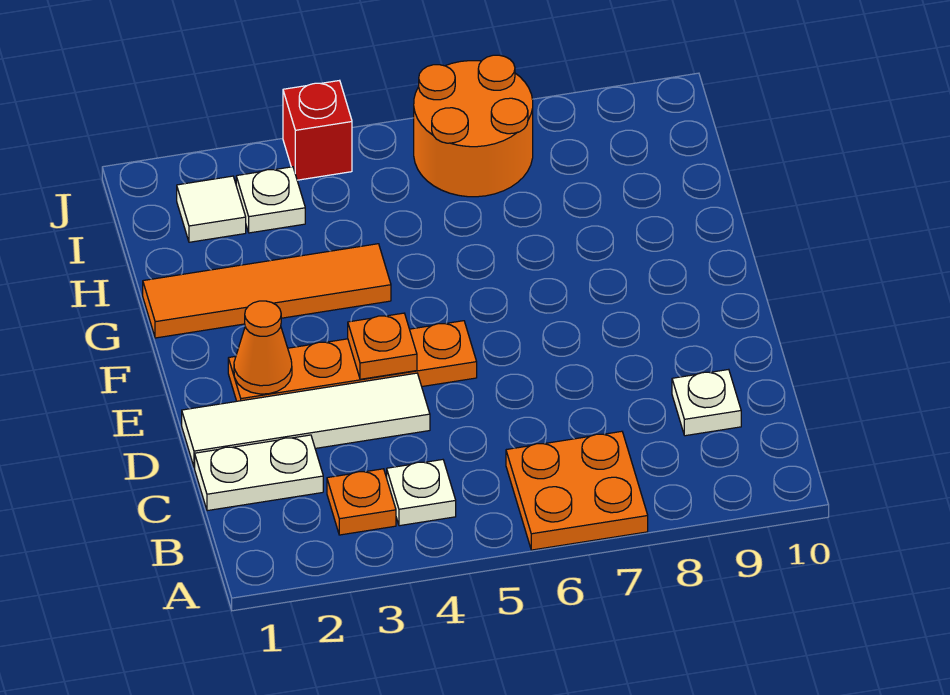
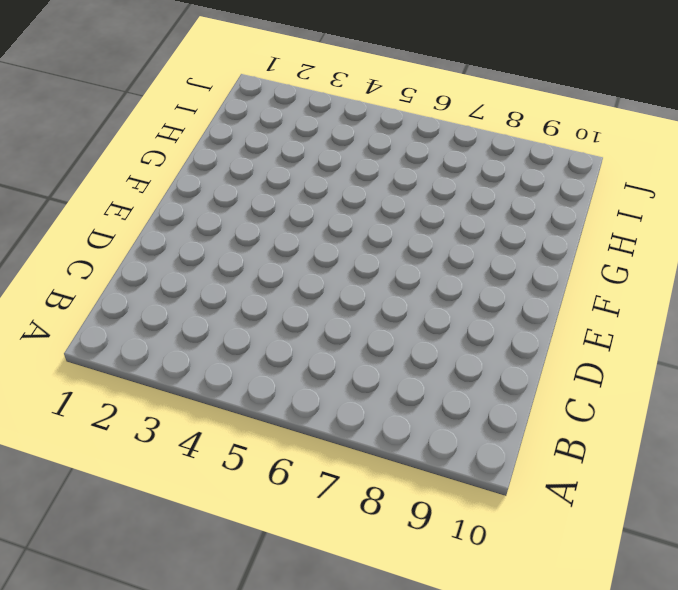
none -> orange 2x2 plate [506,431,648,550]
none -> orange 1x1 plate [327,469,396,535]
none -> white 1x1 plate [387,460,456,526]

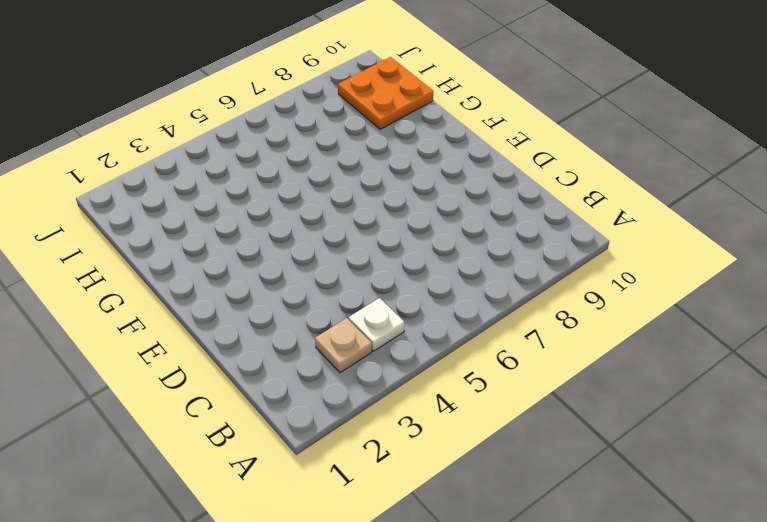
tan 1x1 plate [315,318,372,373] -> orange 1x1 plate [327,469,396,535]
orange 2x2 plate [338,57,433,129] -> orange 2x2 plate moved to [506,431,648,550]
none -> white 1x2 plate [195,435,323,511]
none -> white 1x1 plate [672,369,741,436]
none -> white 1x4 tile [182,373,430,467]

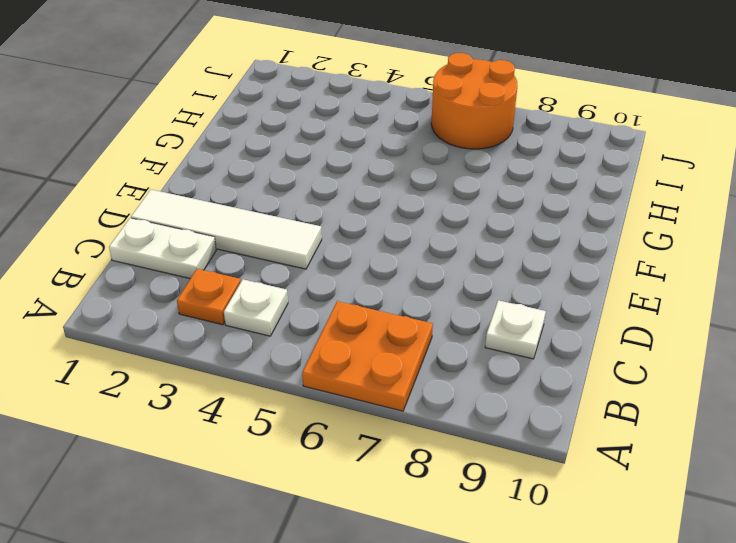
none -> orange 1x4 plate [228,321,477,401]
none -> orange 1x4 tile [143,244,391,338]
none -> white 1x1 tile [177,176,246,242]

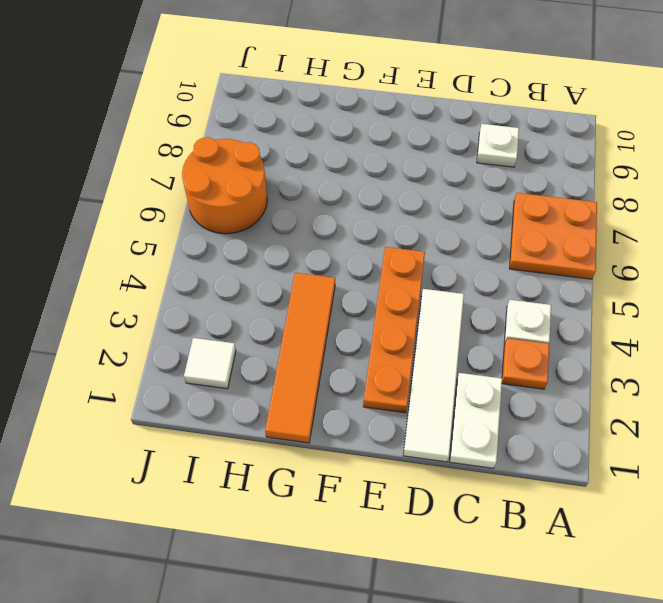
none -> white 1x1 plate [236,167,305,233]
none -> red 1x1 brick [283,80,352,180]
none -> orange 1x1 cone [234,301,292,394]

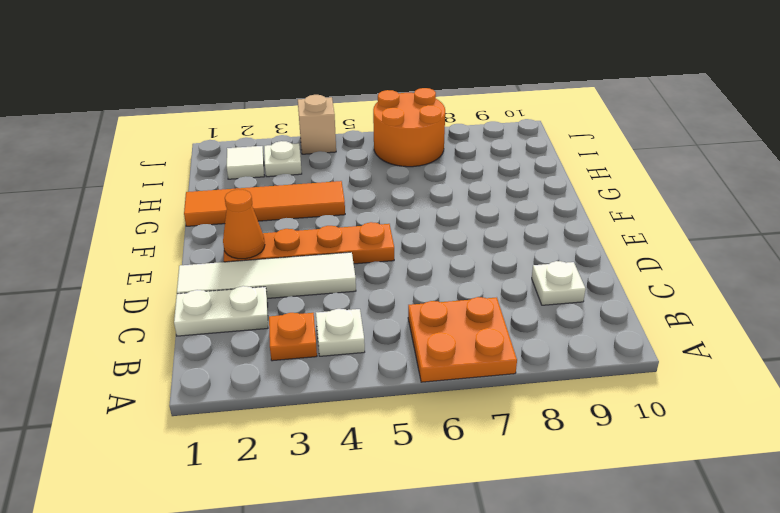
tan 1x1 brick [298,95,336,154] -> red 1x1 brick [283,80,352,180]
none -> orange 1x1 plate [348,313,417,379]

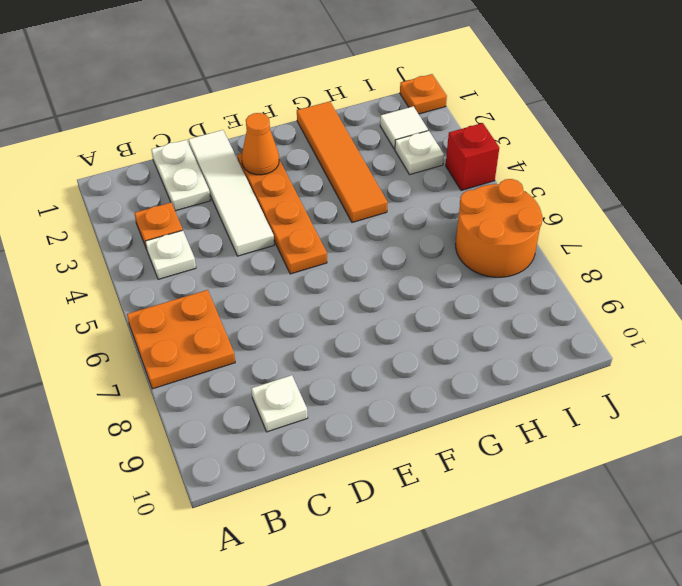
orange 1x1 plate [400,74,447,114] -> orange 1x1 plate moved to [348,313,417,379]

